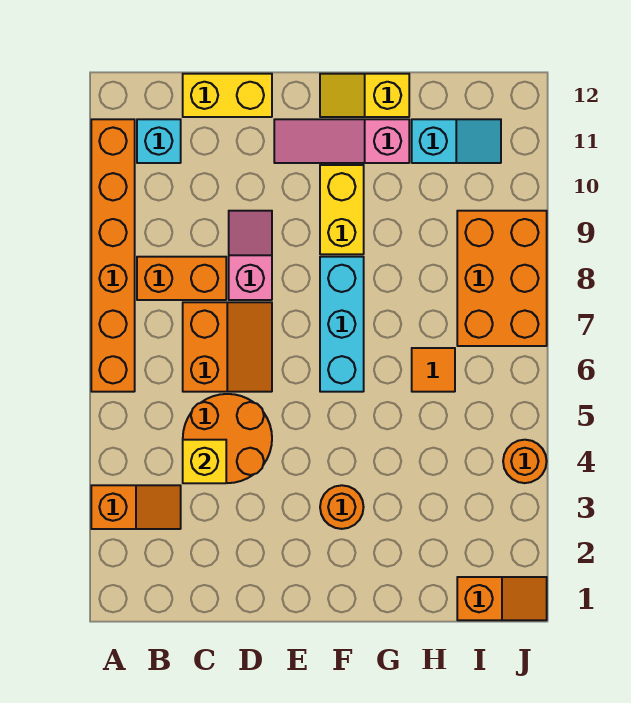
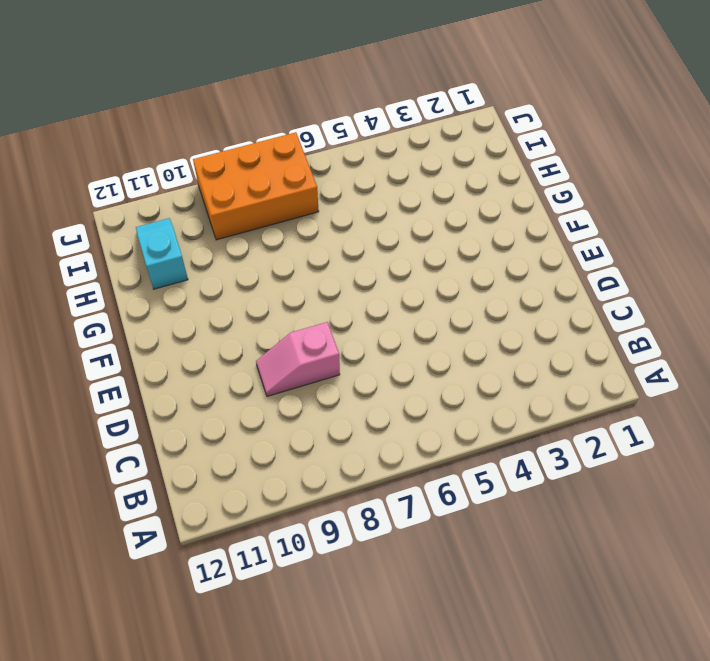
none -> orange 1x2 slope [91,485,181,529]
none -> orange 1x6 brick [91,119,135,392]
none -> orange 1x2 brick [137,257,226,300]

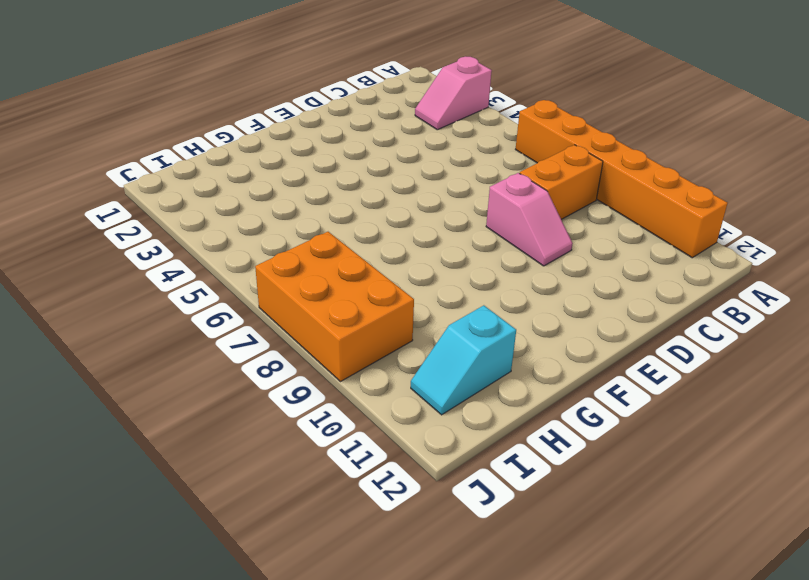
pink 1x2 slope [415,56,492,130] -> orange 1x2 slope [91,485,181,529]
none -> cyan 1x1 brick [137,119,181,163]
none -> orange 2x2 round brick [183,394,272,483]
none -> orange 2x2 slope [183,302,272,392]

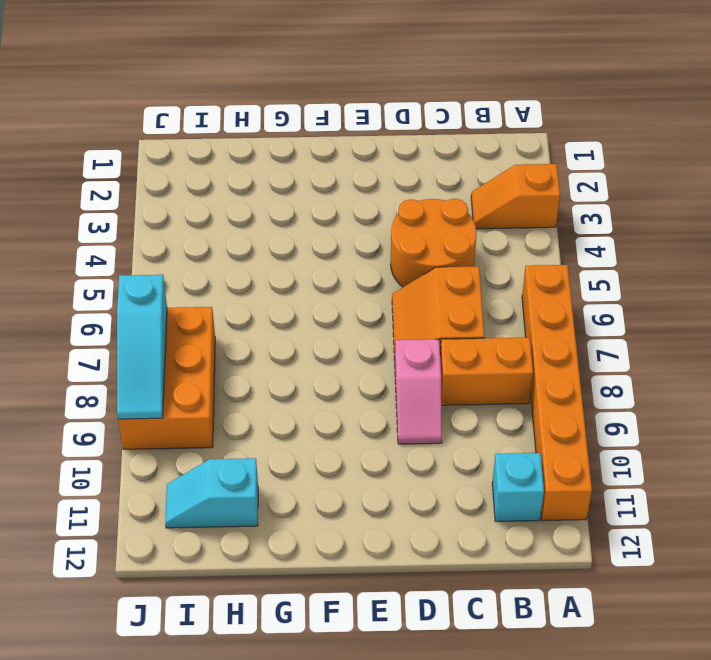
cyan 1x3 slope [117,275,167,419] -> none
none -> yellow 1x2 brick [183,74,272,117]
none -> pink 1x3 slope [274,119,409,163]
none -> orange 1x1 round brick [320,485,364,529]

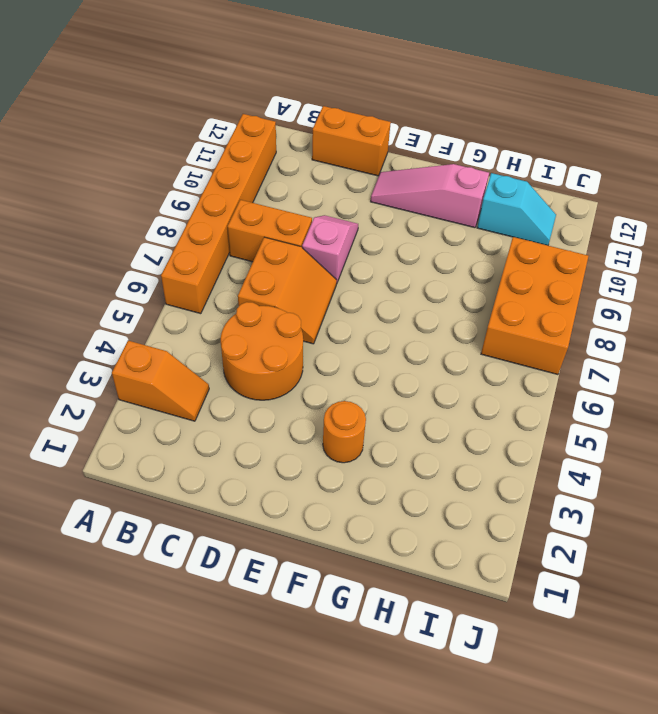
orange 1x2 brick [312,106,391,176] -> yellow 1x2 brick [183,74,272,117]
none -> cyan 1x1 brick [137,119,181,163]
none -> cyan 1x3 brick [320,257,364,392]
none -> yellow 1x2 brick [320,165,364,254]

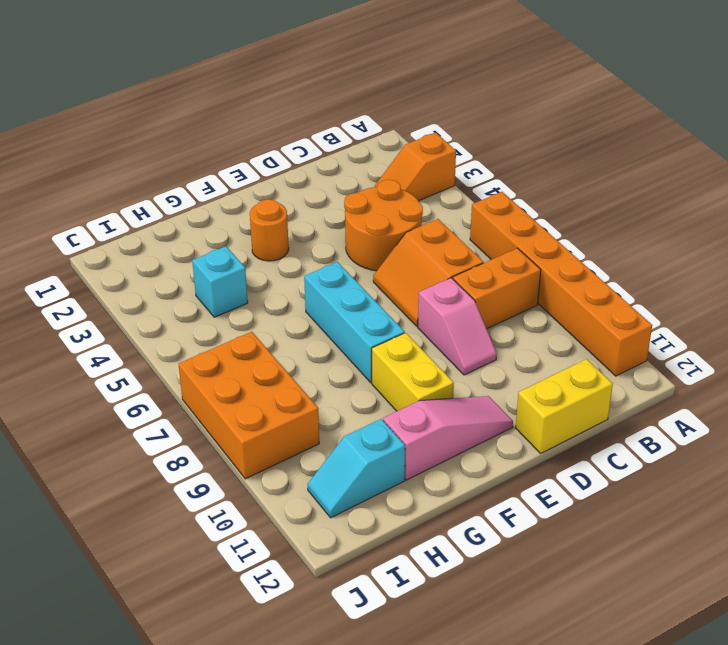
cyan 1x1 brick [192,246,248,317] -> cyan 1x1 brick moved to [137,119,181,163]
none -> yellow 1x2 slope [320,74,409,117]
none -> orange 1x1 tile [412,348,455,392]
none -> orange 1x2 slope [457,577,547,620]

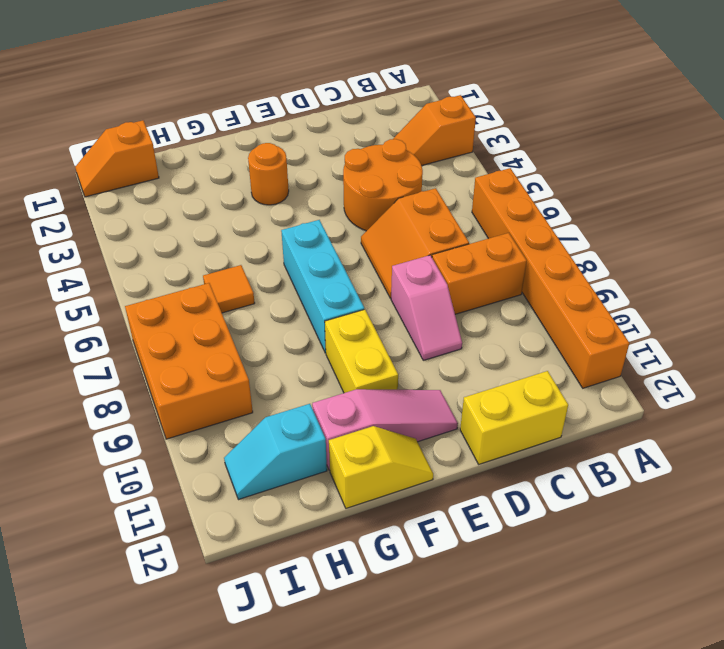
none -> cyan 1x1 brick [137,119,181,163]
none -> orange 1x1 round brick [503,440,547,483]
none -> yellow 1x1 brick [183,440,226,483]

